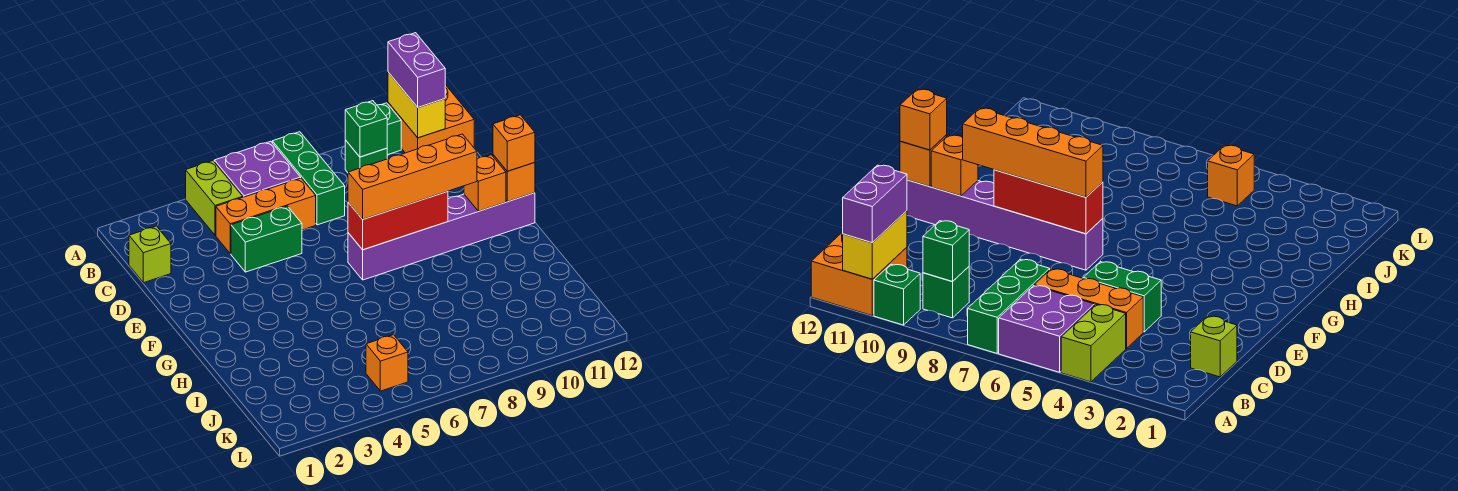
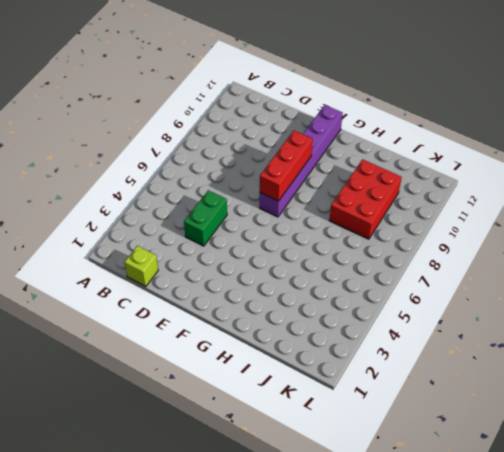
red 2x3 brick [329,159,402,239] -> none
none -> lime 1x2 brick [186,161,243,235]
none -> purple 2x2 brick [214,141,301,197]
none -> green 1x3 brick [272,132,345,225]

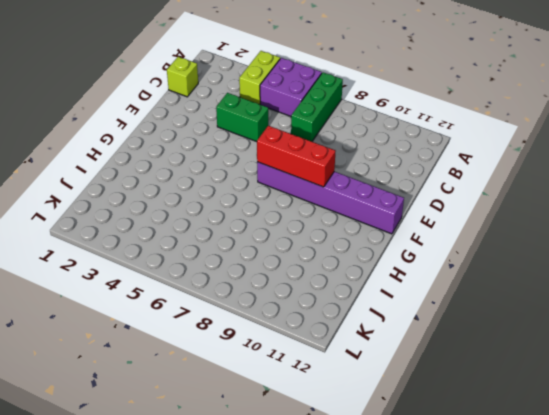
none -> green 1x1 brick [377,103,401,155]
none -> orange 2x2 brick [388,85,474,153]
none -> green 1x1 brick [345,140,387,172]

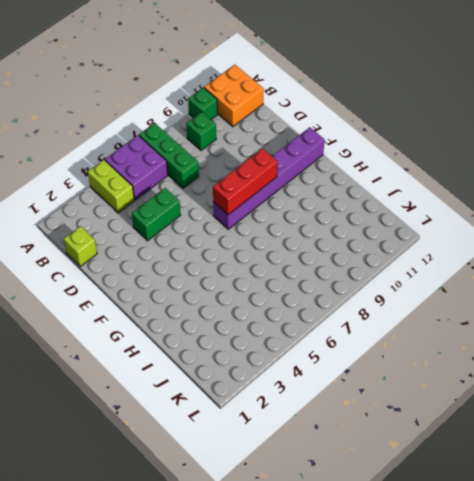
none -> orange 1x3 brick [216,178,316,254]
none -> orange 1x1 brick [366,335,408,391]
none -> yellow 1x2 brick [388,72,445,138]

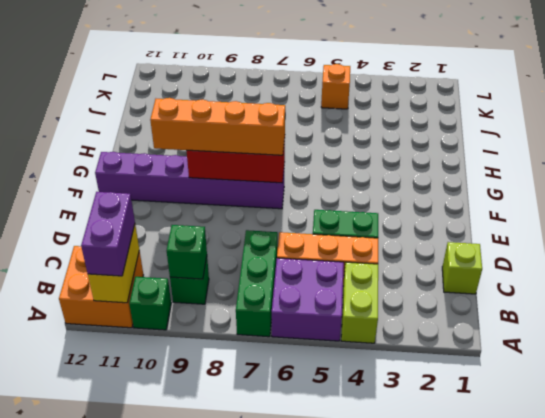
none -> orange 1x1 brick [464,155,506,211]
none -> orange 1x1 brick [493,155,535,202]
none -> orange 1x1 brick [493,115,535,171]

